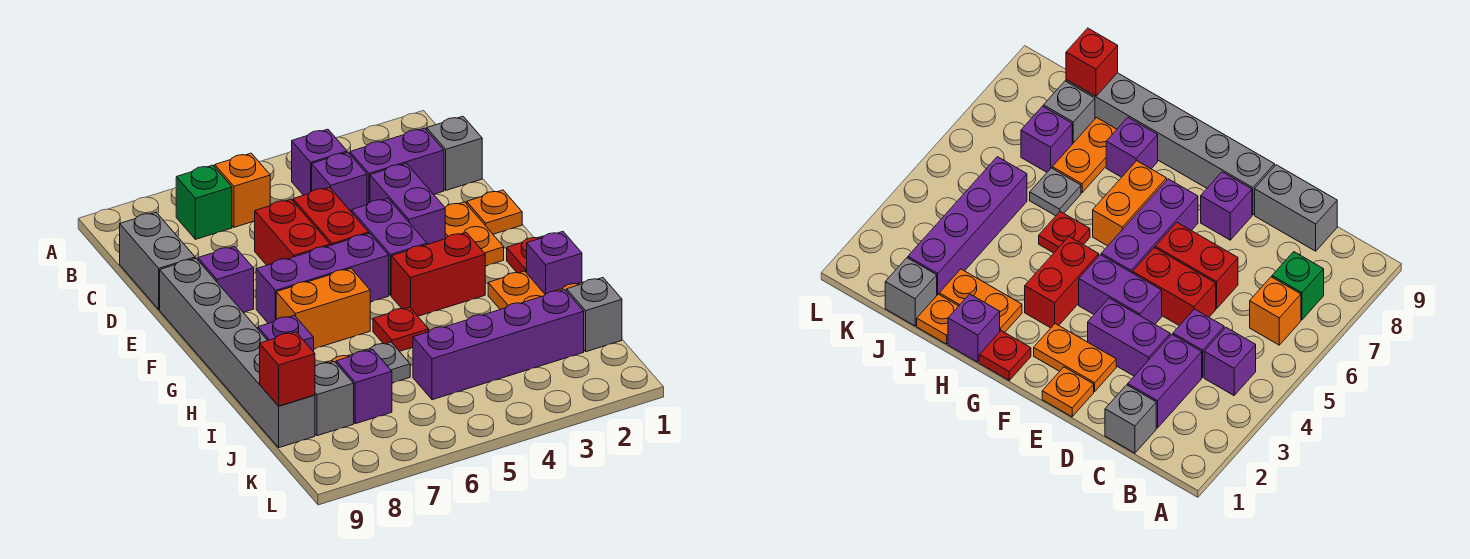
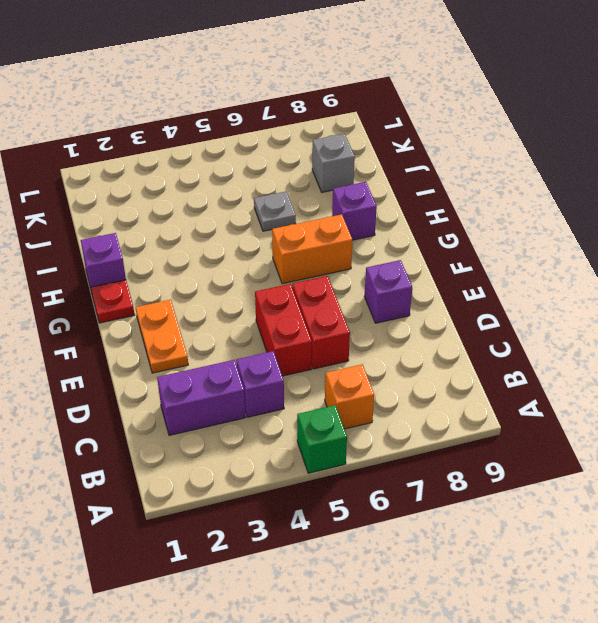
green 1x1 brick [297,405,347,473] -> green 1x1 brick moved to [176,165,232,239]
none -> purple 1x1 brick [292,129,347,195]
none -> grey 1x1 brick [427,116,482,190]
none -> grey 1x2 brick [120,212,195,309]
none -> purple 1x2 brick [370,163,445,244]

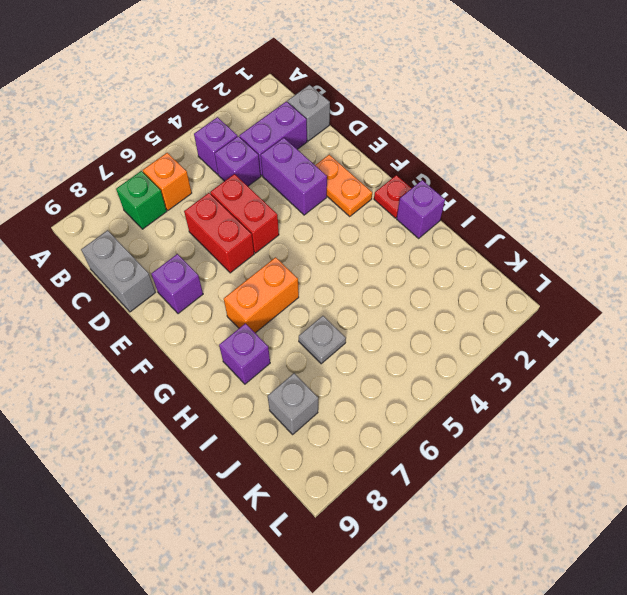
none -> orange 1x1 plate [467,190,522,234]
none -> purple 1x2 brick [352,198,427,295]
none -> grey 1x6 brick [160,258,315,448]
none -> purple 1x3 brick [256,233,389,323]

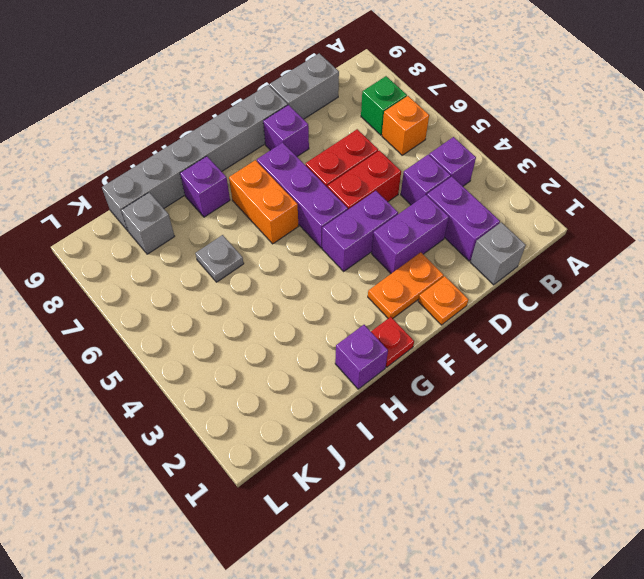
none -> red 1x2 brick [391,232,485,316]
none -> orange 1x2 plate [488,271,545,309]
none -> red 1x1 plate [373,307,429,351]
none -> orange 1x1 plate [917,294,958,344]

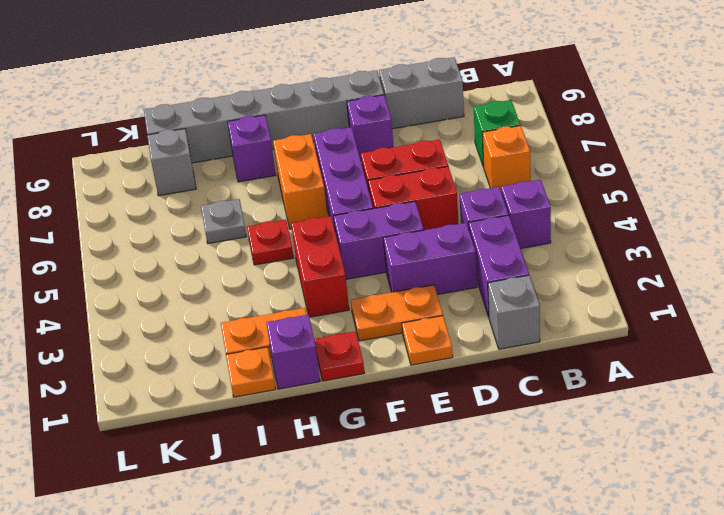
none -> orange 1x2 plate [1052,118,1117,193]
none -> grey 1x1 brick [567,278,622,352]
none -> purple 1x4 brick [413,290,584,400]
none -> purple 1x1 brick [336,349,392,424]

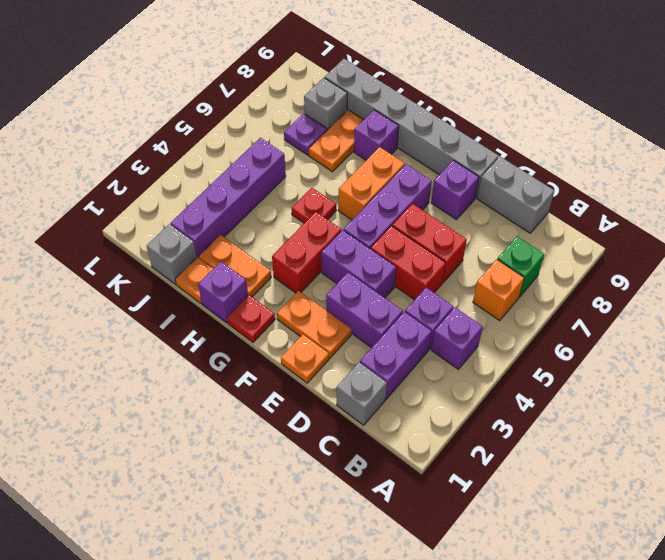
purple 1x1 plate [284,113,327,155] -> purple 1x1 brick [336,349,392,424]
none -> grey 1x1 plate [364,342,410,383]
none -> red 1x1 brick [260,332,315,406]

